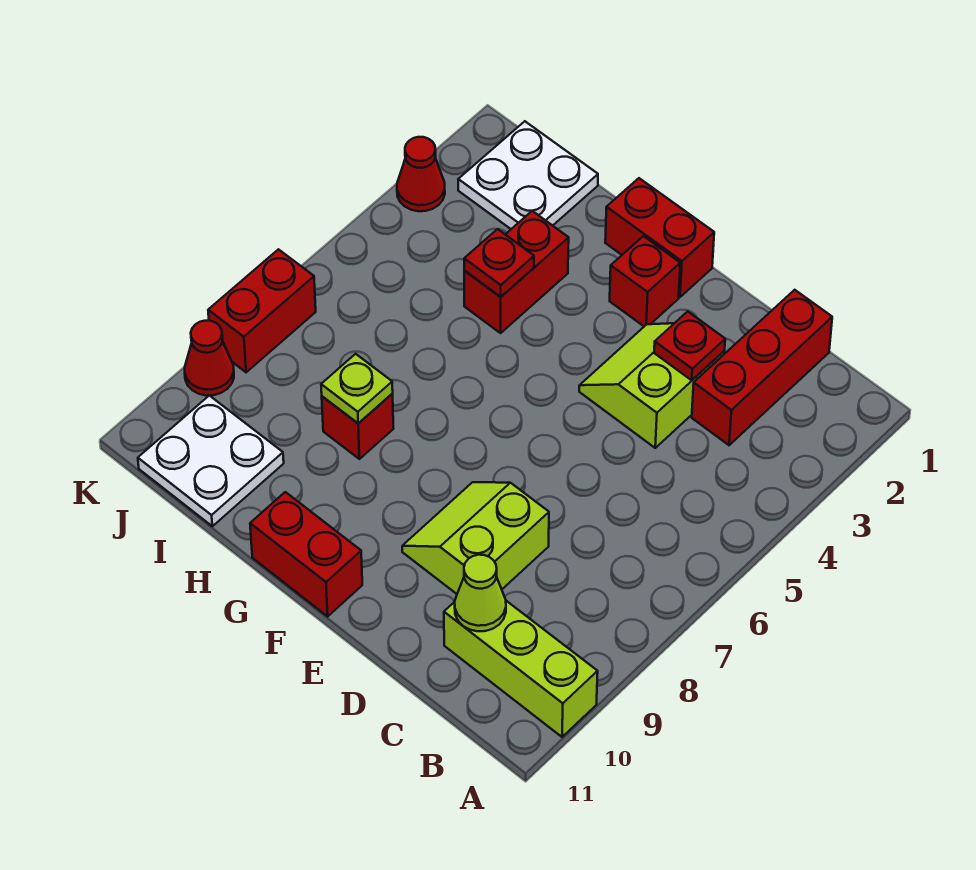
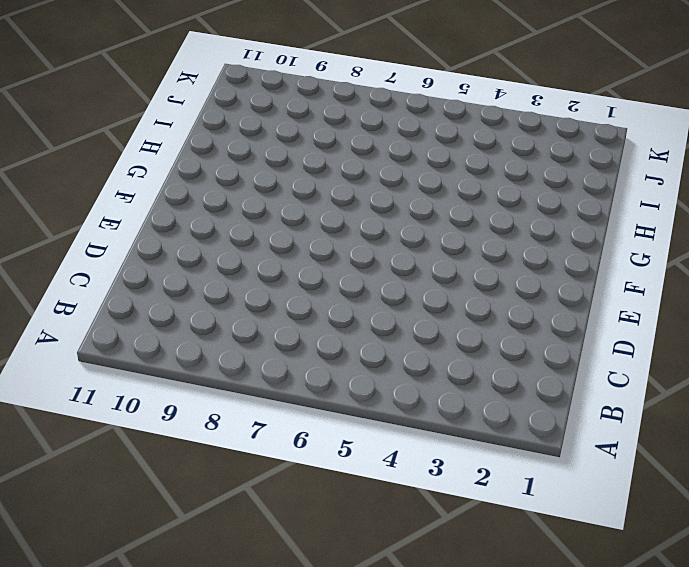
none -> lime 1x3 brick [444,601,598,737]
none -> red 1x3 brick [692,290,832,445]
none -> lime 2x2 slope [579,323,725,448]

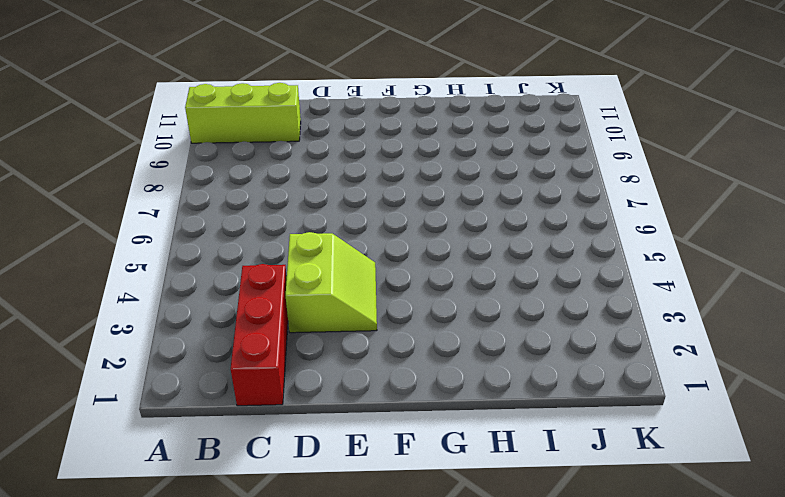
none -> lime 2x2 slope [402,482,549,594]
none -> red 1x2 brick [605,178,714,297]
none -> red 1x1 brick [610,236,680,326]

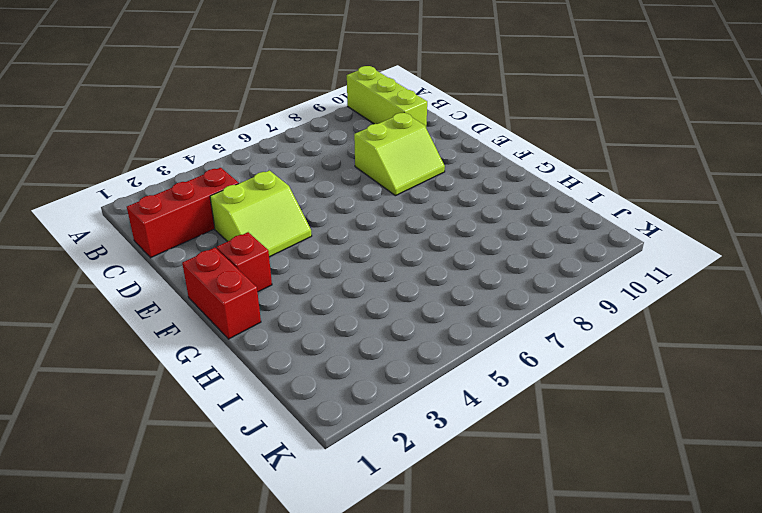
none -> red 1x2 brick [250,492,362,616]
none -> red 1x2 brick [464,211,569,333]
none -> red 1x1 brick [322,393,393,459]

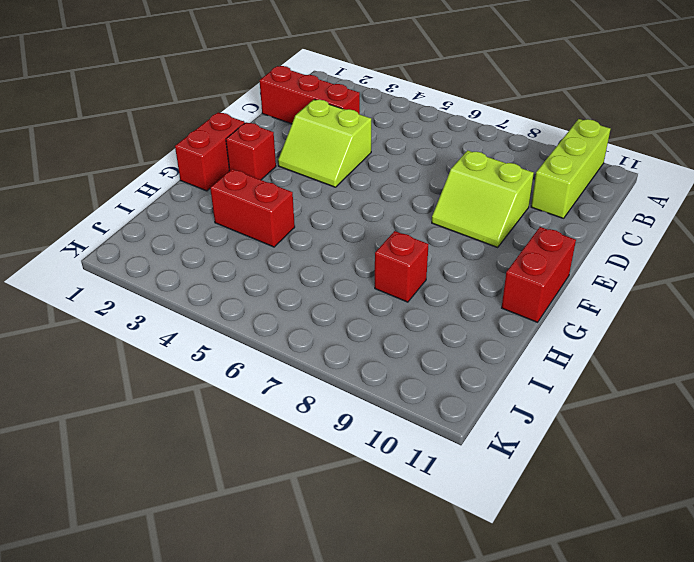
none -> white 2x2 plate [458,121,598,229]
none -> white 2x2 plate [138,396,284,526]
none -> red 1x1 cone [397,137,445,211]

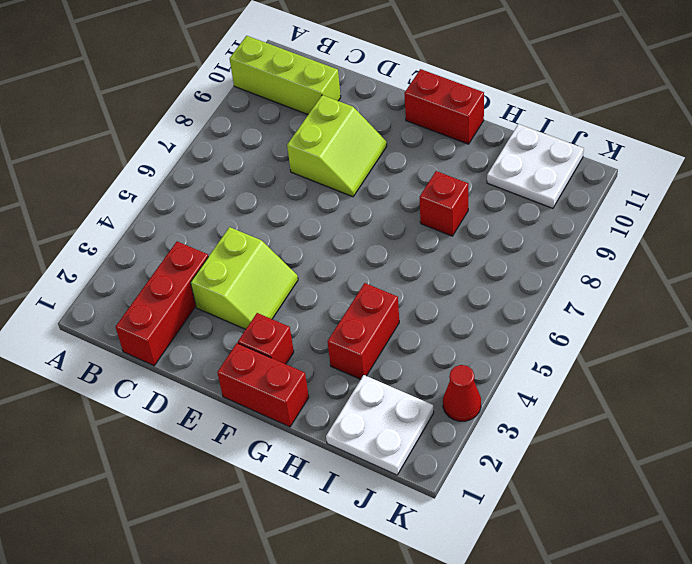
none -> red 1x2 brick [208,249,316,372]
none -> red 1x1 cone [185,321,234,396]
none -> lime 1x1 cone [455,555,506,631]

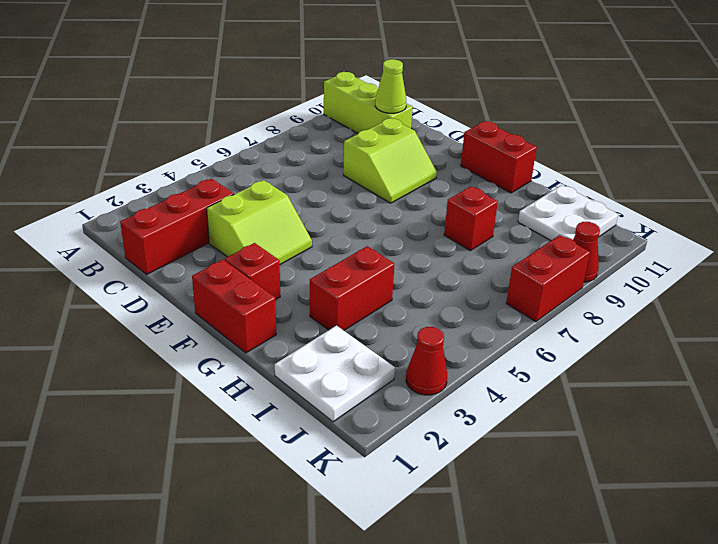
none -> red 1x1 plate [654,311,725,380]
none -> red 1x1 plate [464,229,534,297]
none -> lime 1x1 plate [321,354,393,423]

